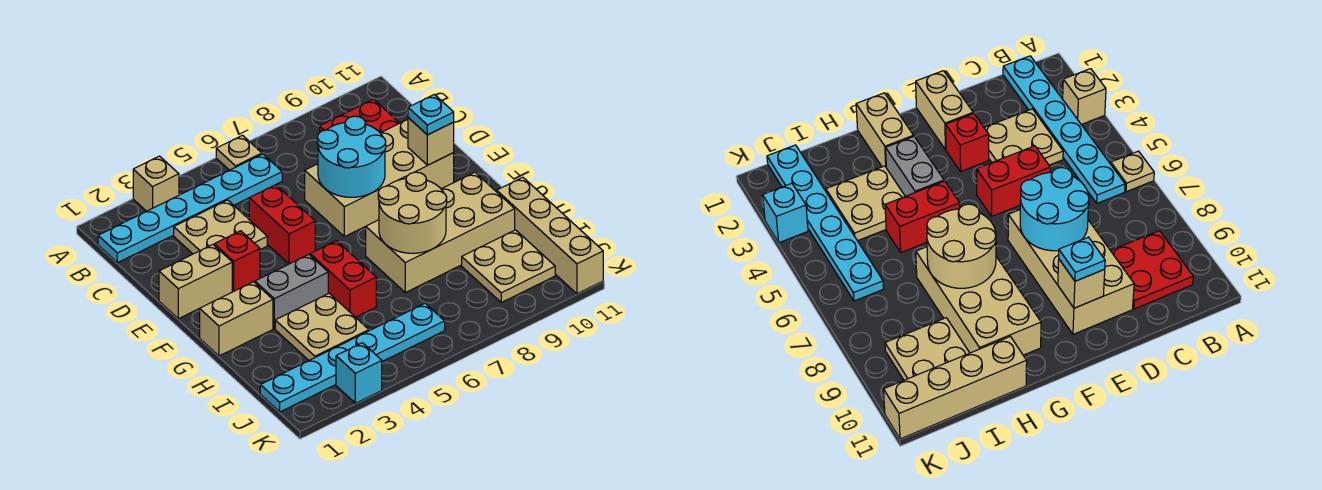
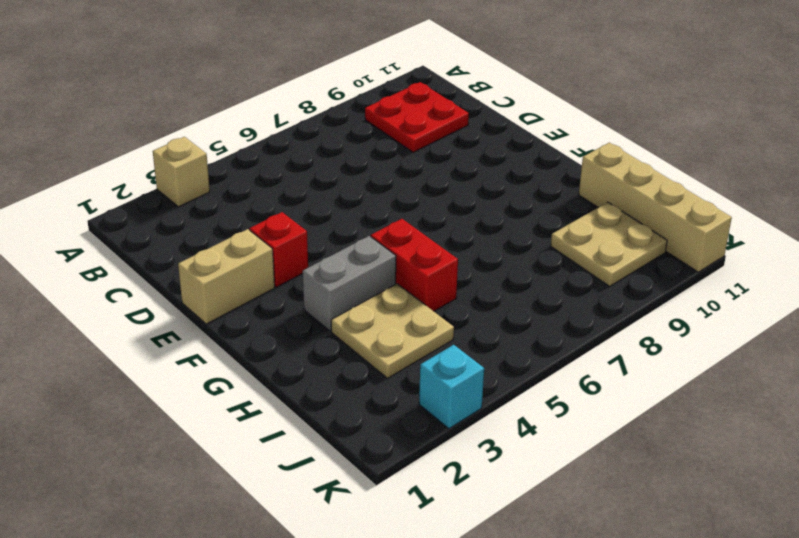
none -> tan 1x1 plate [216,135,262,170]
none -> cyan 1x6 plate [98,154,282,263]
none -> tan 2x2 plate [174,200,267,254]

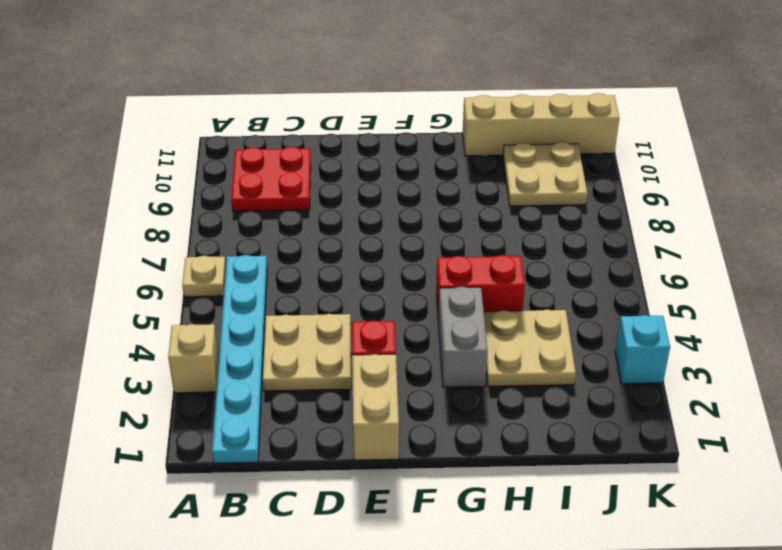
none -> red 1x2 brick [249,185,315,264]
none -> tan 2x4 brick [305,120,454,237]
none -> tan 1x2 brick [200,282,273,356]

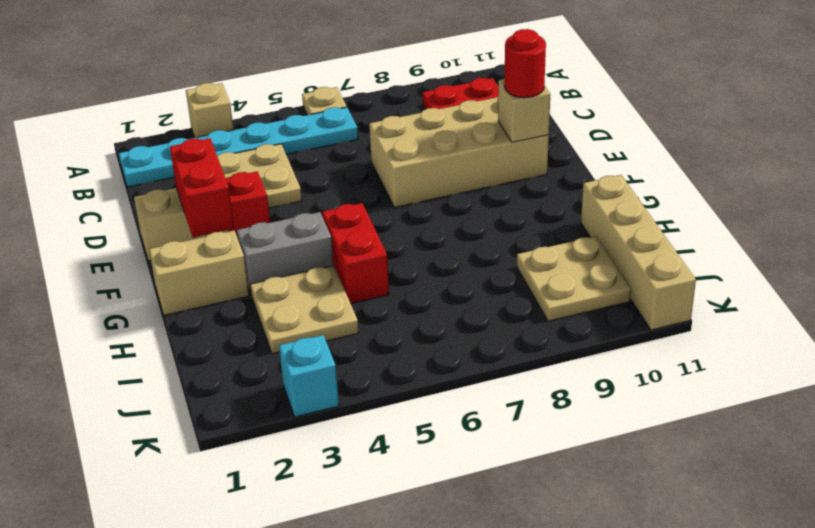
red 1x2 brick [170,138,234,237] -> red 1x2 brick moved to [249,185,315,264]
red 1x1 round brick [504,29,546,98] -> cyan 1x1 plate [408,94,454,135]
none -> tan 2x4 brick [366,172,515,293]
none -> cyan 1x6 plate [260,303,445,412]
none -> cyan 2x2 round brick [317,116,386,197]

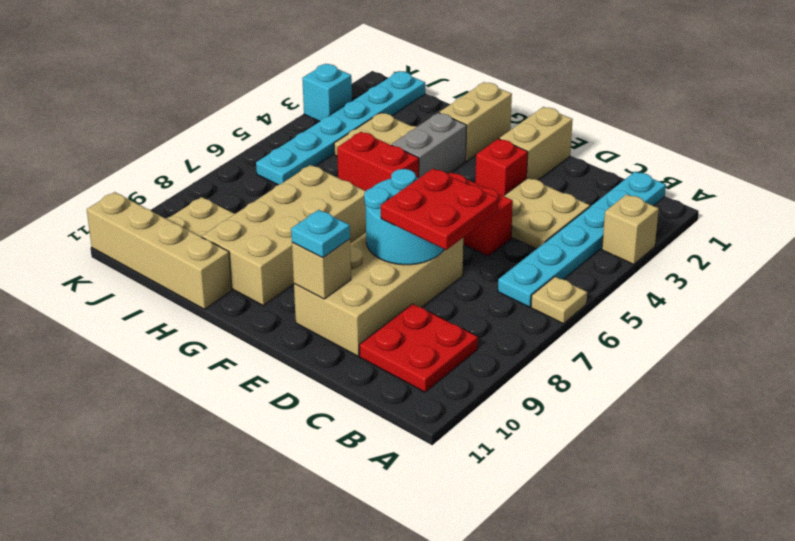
red 2x2 plate [381,169,498,250] -> none
none -> tan 2x2 round brick [378,172,447,253]

